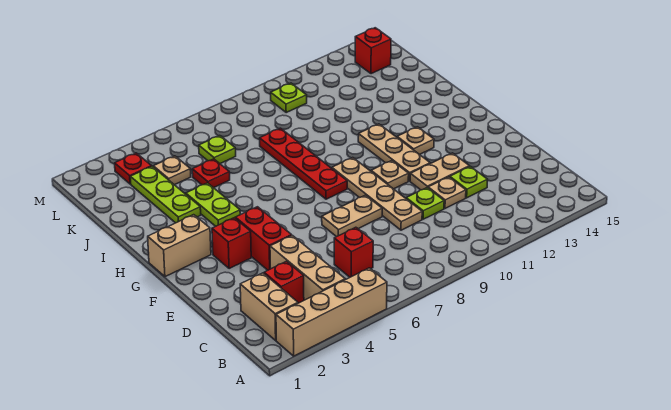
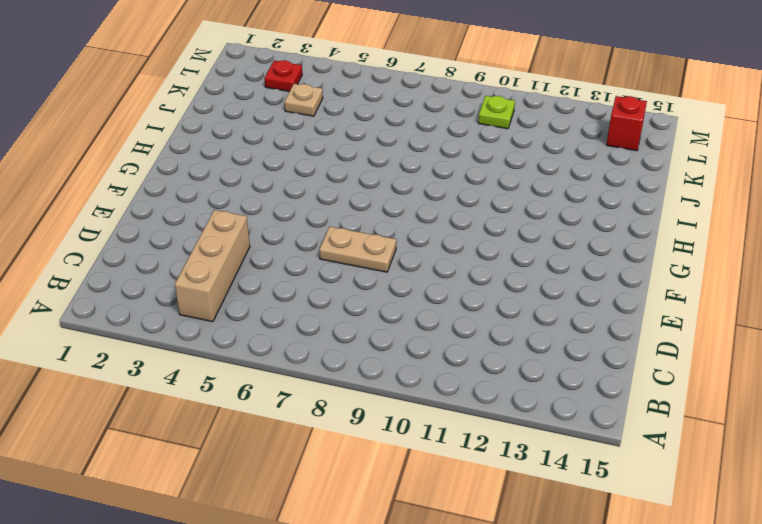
none -> tan 1x4 brick [276,268,387,356]
none -> tan 1x2 brick [240,273,298,340]
none -> red 1x1 brick [264,261,304,303]

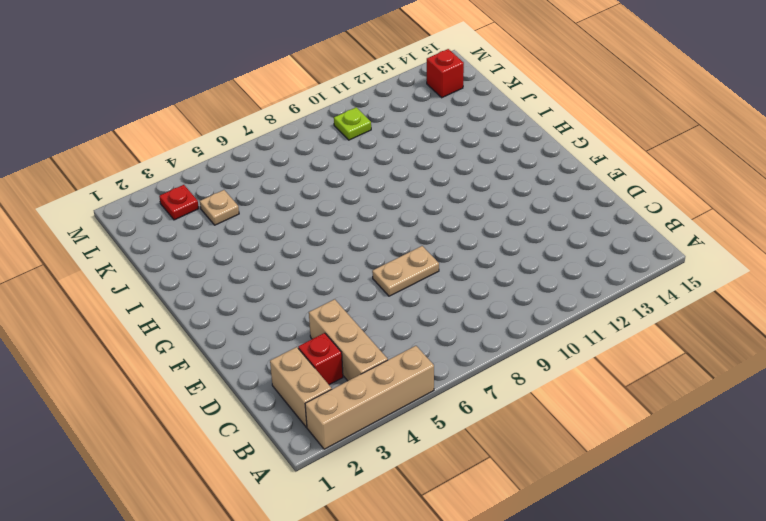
none -> red 1x1 brick [334,227,373,277]
none -> tan 1x4 plate [332,158,422,230]
none -> lime 1x1 plate [406,188,444,219]

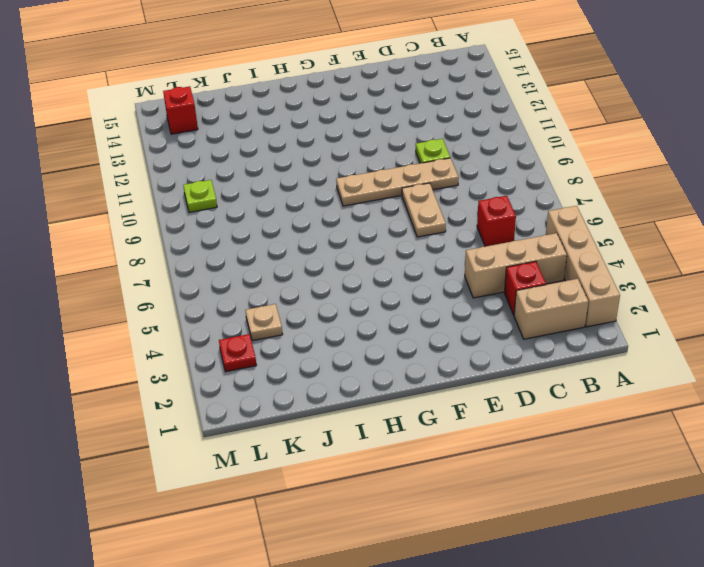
none -> tan 1x1 plate [428,177,466,208]
none -> lime 1x1 plate [450,166,487,198]
none -> red 1x2 brick [235,207,291,270]

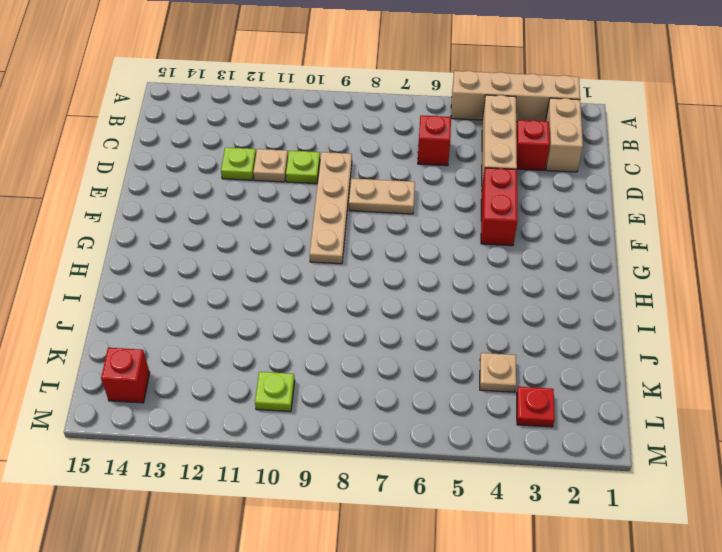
none -> tan 1x2 plate [410,153,469,190]
none -> red 1x1 brick [212,218,251,269]
none -> tan 1x1 plate [371,161,409,189]

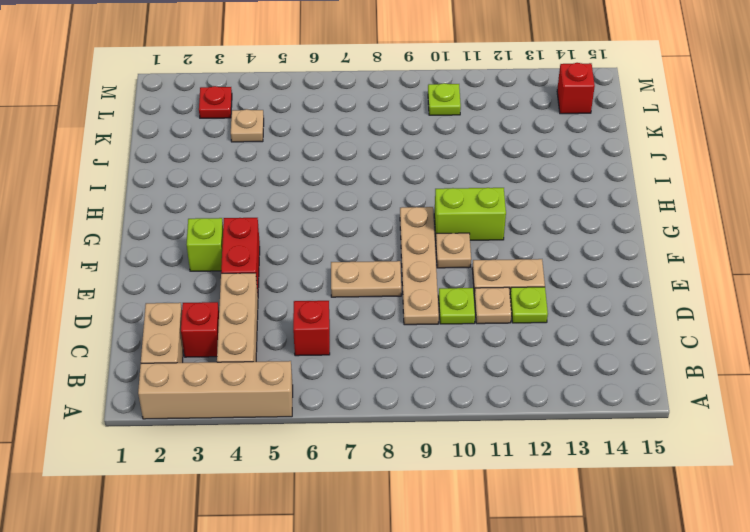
lime 1x1 brick [187,218,223,271] -> red 1x1 brick [212,218,251,269]
lime 1x2 brick [434,188,506,240] -> tan 1x3 plate [358,124,430,181]
none -> tan 1x2 brick [148,215,211,277]
none -> red 1x4 plate [260,128,347,199]
none -> tan 1x1 plate [397,127,434,155]

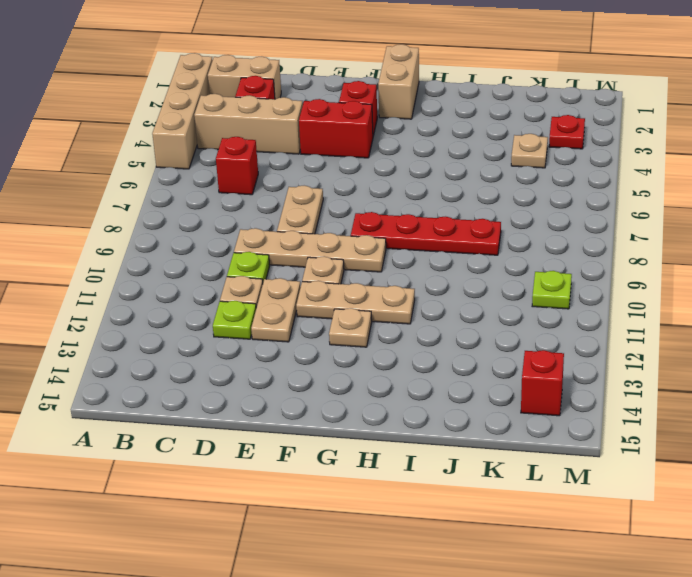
none -> lime 1x2 plate [186,183,240,226]
none -> lime 1x3 plate [130,166,201,223]
none -> red 1x1 plate [192,159,230,188]

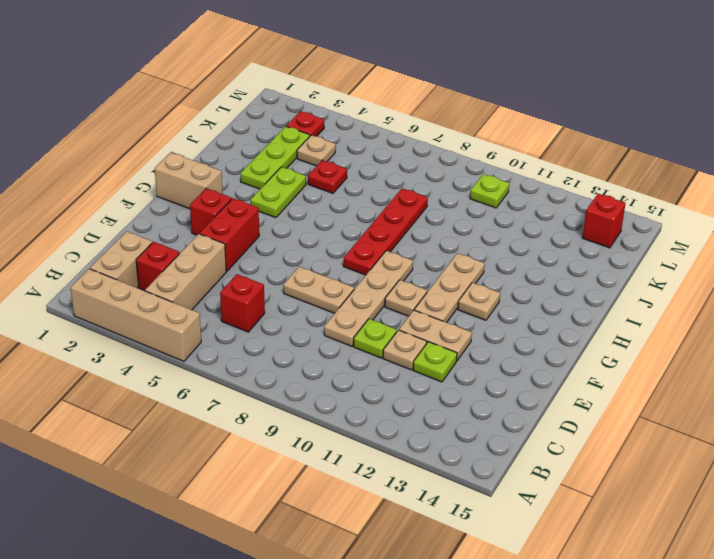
none -> lime 1x1 plate [199,136,236,163]

